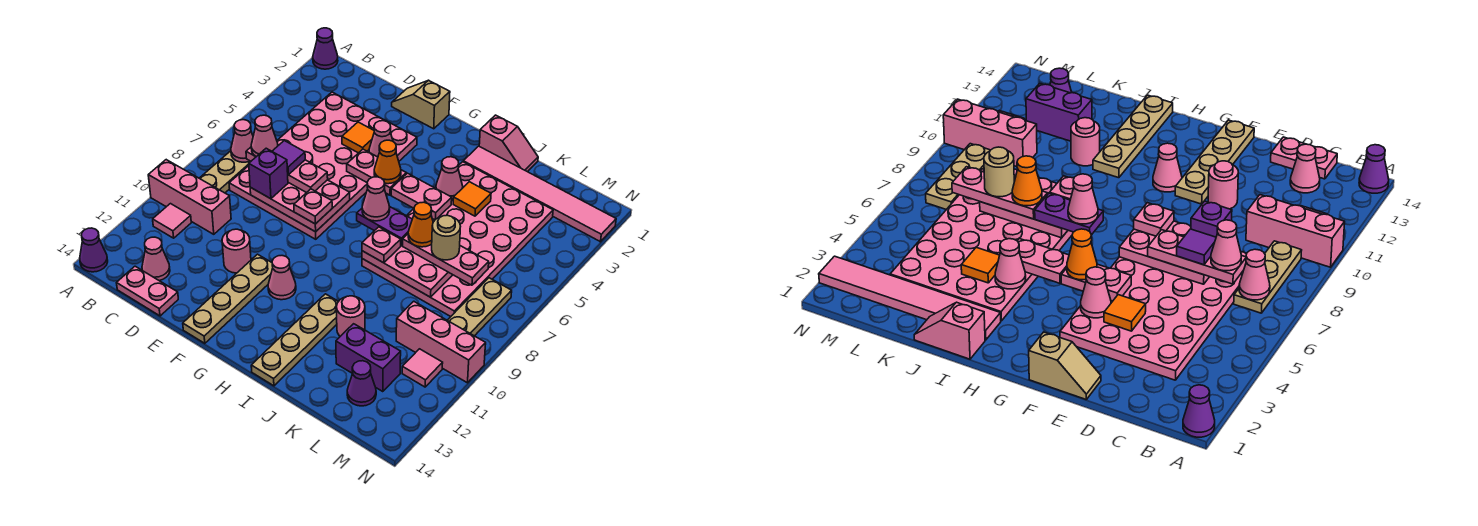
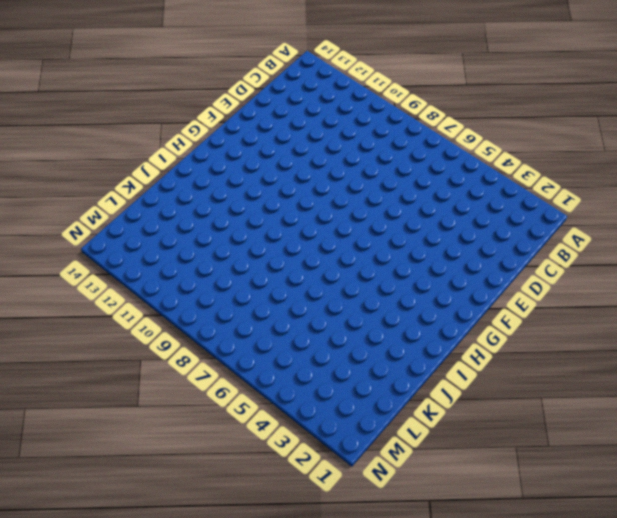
none -> purple 1x1 cone [313,28,338,69]
none -> pink 1x3 brick [148,160,231,234]
none -> purple 1x1 cone [80,228,108,272]
none -> tan 1x3 plate [199,151,251,193]

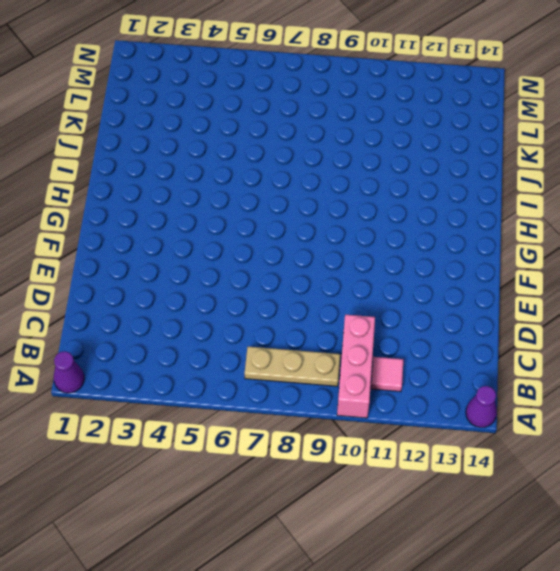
none -> pink 4x6 plate [229,92,417,239]
none -> pink 1x1 cone [142,237,170,281]
none -> pink 1x2 plate [117,266,178,316]
none -> tan 1x2 slope [392,80,450,129]

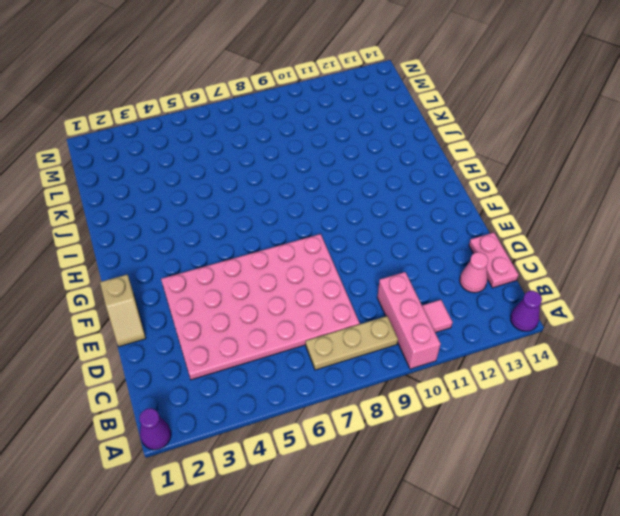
none -> pink 1x1 round brick [222,229,251,273]
none -> tan 1x4 plate [183,254,273,343]
none -> pink 1x1 cone [268,256,296,300]
none -> pink 1x2 slope [479,115,538,172]

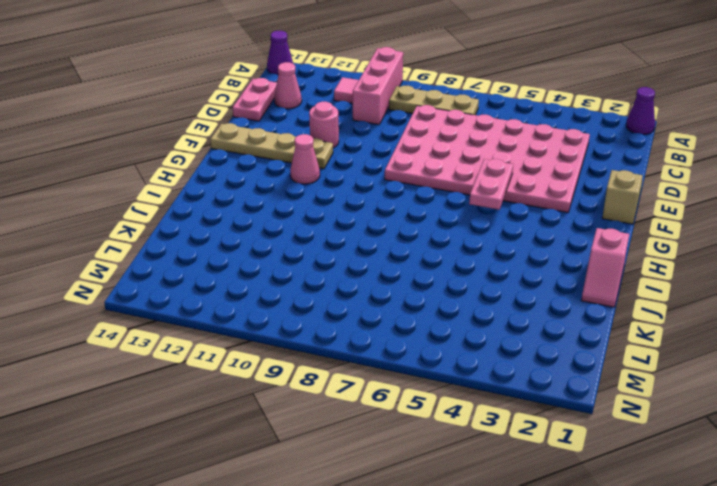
none -> pink 1x6 tile [463,146,616,242]
none -> pink 4x6 plate [362,162,553,317]
none -> tan 1x4 plate [251,294,339,386]
none -> pink 1x1 round brick [337,296,365,336]

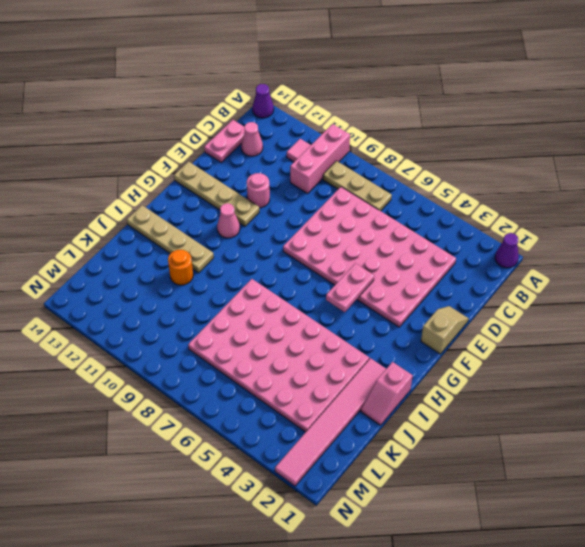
orange 1x1 round brick [168,250,193,285] -> pink 1x1 round brick [337,296,365,336]
none -> purple 1x2 brick [336,324,401,392]
none -> pink 1x3 brick [396,301,486,383]
none -> purple 1x1 cone [347,361,376,406]
none -> tan 1x3 plate [447,278,512,336]

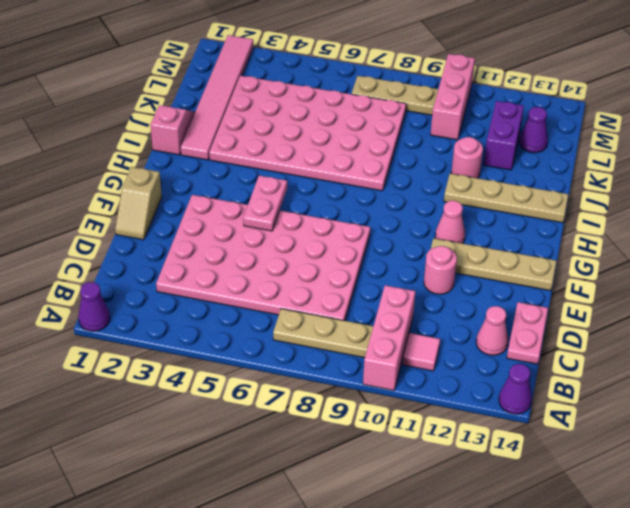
none -> pink 1x1 tile [402,349,443,387]
none -> pink 1x1 cone [231,120,253,162]
none -> pink 2x3 plate [250,180,350,232]
none -> orange 1x1 tile [342,122,374,153]

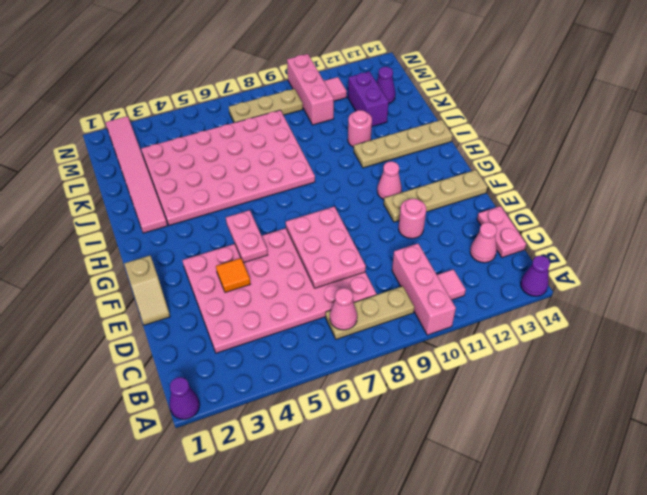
none -> pink 1x2 slope [479,115,538,172]
none -> pink 1x1 cone [369,121,393,157]
none -> pink 1x2 plate [391,173,452,220]
none -> pink 1x1 cone [436,157,463,200]

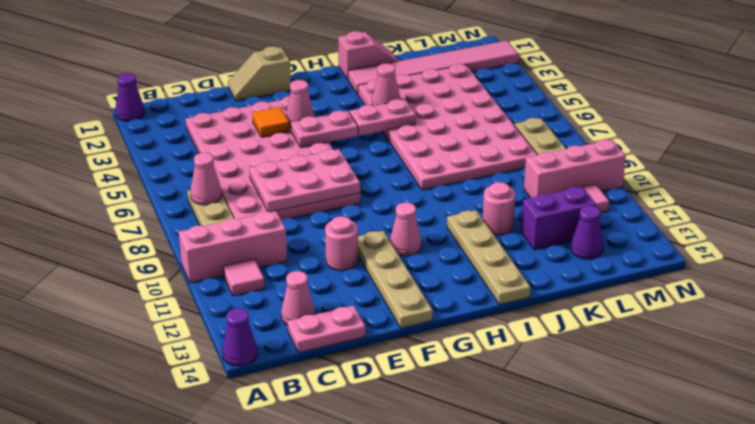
none -> pink 2x3 plate [362,245,452,297]
none -> orange 1x1 tile [453,182,491,216]
none -> pink 1x3 plate [246,147,328,193]
none -> purple 1x1 brick [249,148,288,199]

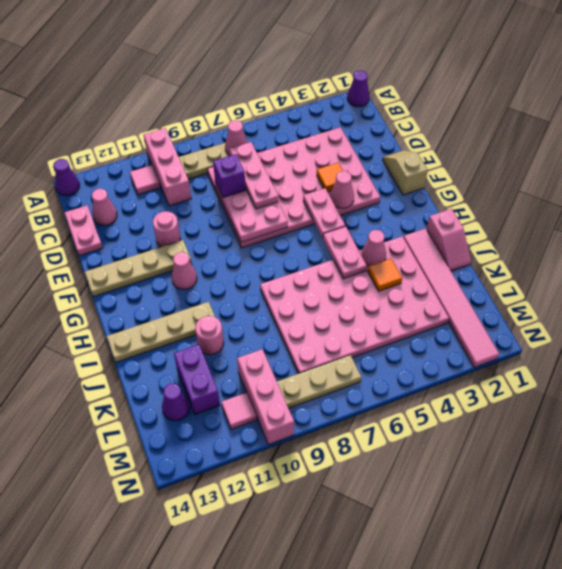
none -> pink 2x3 plate [362,245,452,297]
none -> pink 1x1 plate [294,189,332,224]
none -> orange 1x1 cone [374,140,401,184]
none -> purple 1x2 plate [357,206,412,245]

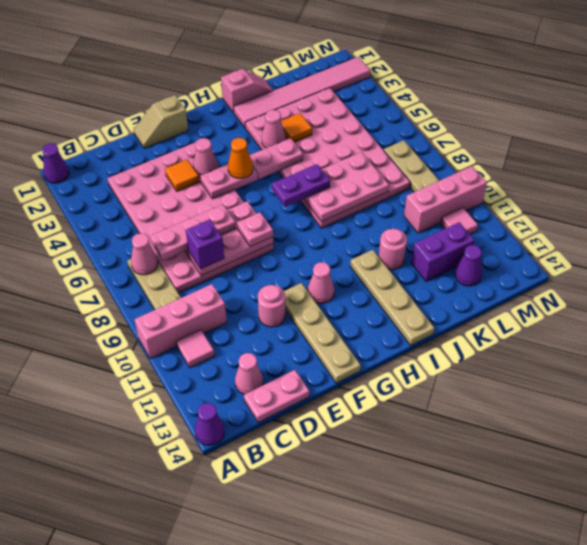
none -> pink 1x1 plate [362,227,401,263]
none -> pink 1x3 plate [403,234,489,285]
none -> pink 1x1 cone [251,115,278,157]
none -> purple 1x1 tile [272,141,305,175]

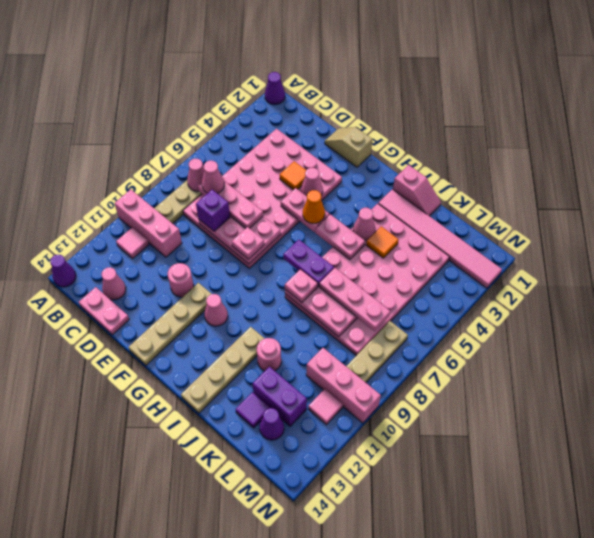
purple 1x1 tile [236,392,270,428] -> purple 1x1 tile moved to [272,141,305,175]
none -> pink 1x1 cone [362,177,390,221]
none -> orange 1x1 cone [408,202,433,247]
none -> tan 1x1 round brick [432,215,461,260]

